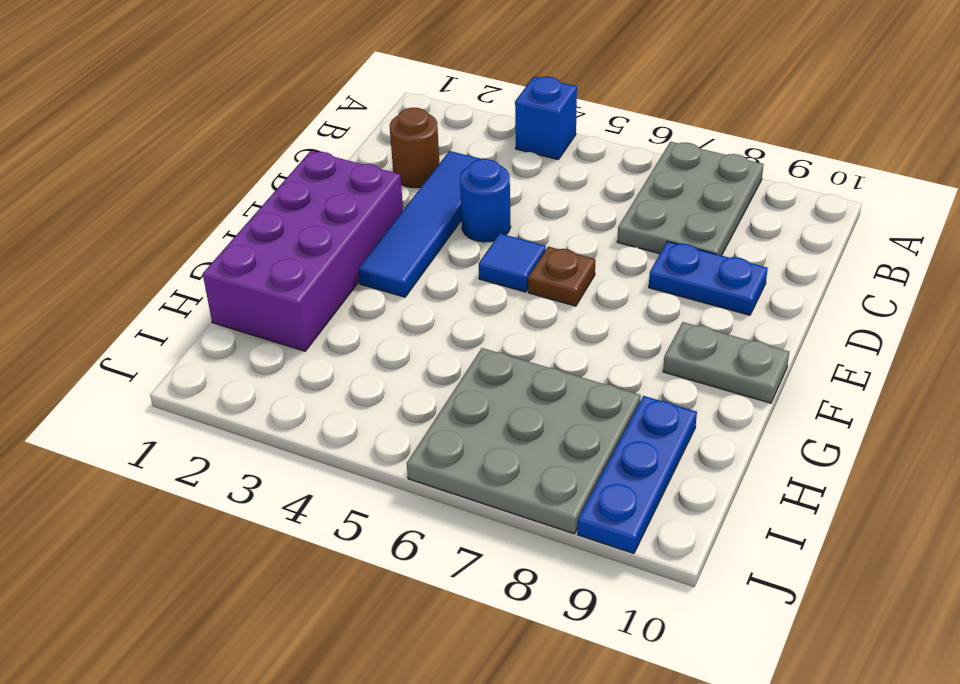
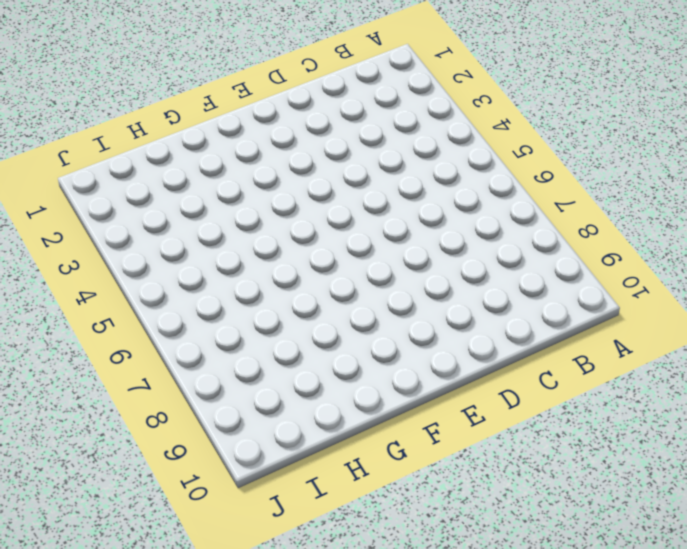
none -> blue 1x1 brick [515,77,577,160]
none -> grey 2x3 plate [617,142,764,256]
none -> brown 1x1 round brick [390,108,439,188]

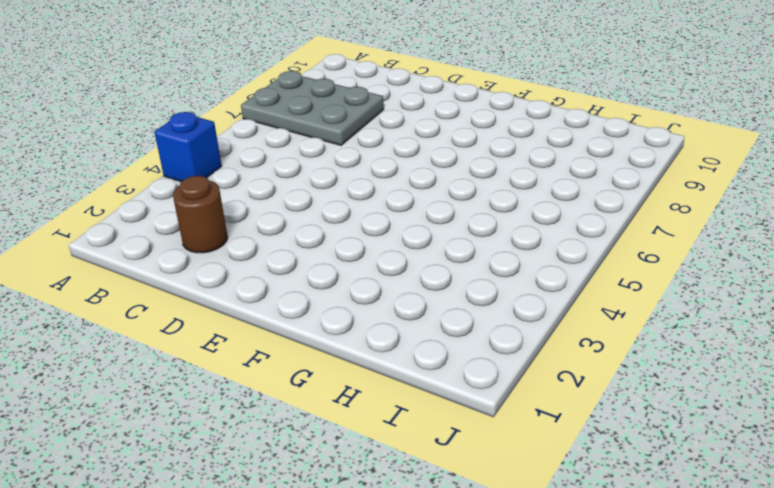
none -> blue 1x4 tile [358,151,480,297]
none -> blue 1x1 round brick [460,159,511,242]
none -> blue 1x2 plate [649,241,768,315]

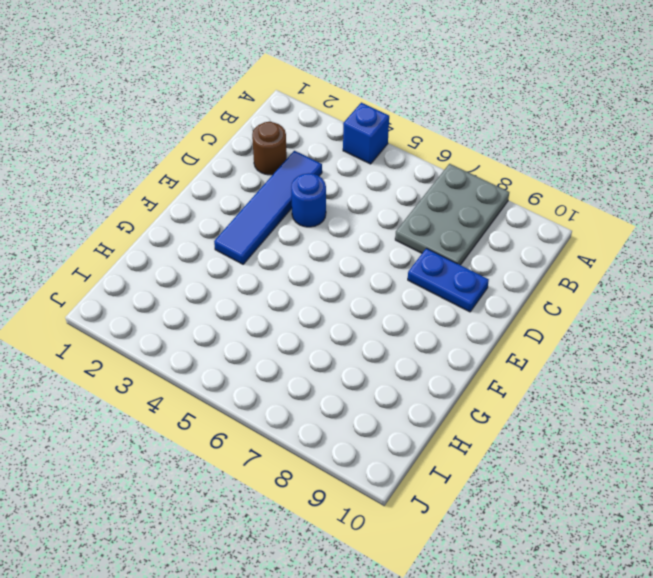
none -> purple 2x4 brick [203,151,403,351]
none -> blue 1x1 tile [479,233,546,292]
none -> brown 1x1 plate [528,246,595,306]

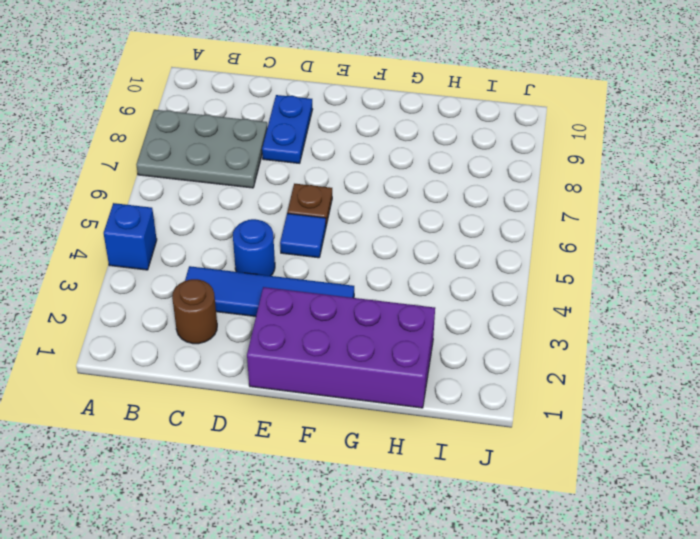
none -> grey 1x2 plate [663,322,789,403]
none -> grey 3x3 plate [407,348,641,534]
none -> blue 1x3 plate [578,396,697,553]

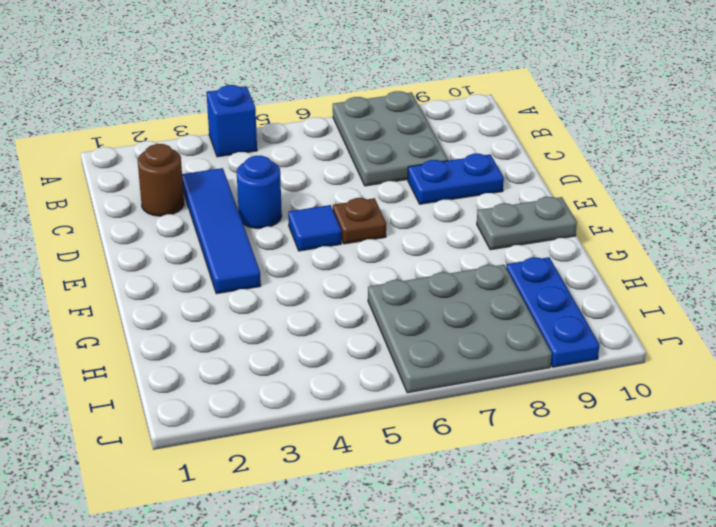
none -> purple 2x4 brick [203,151,403,351]

